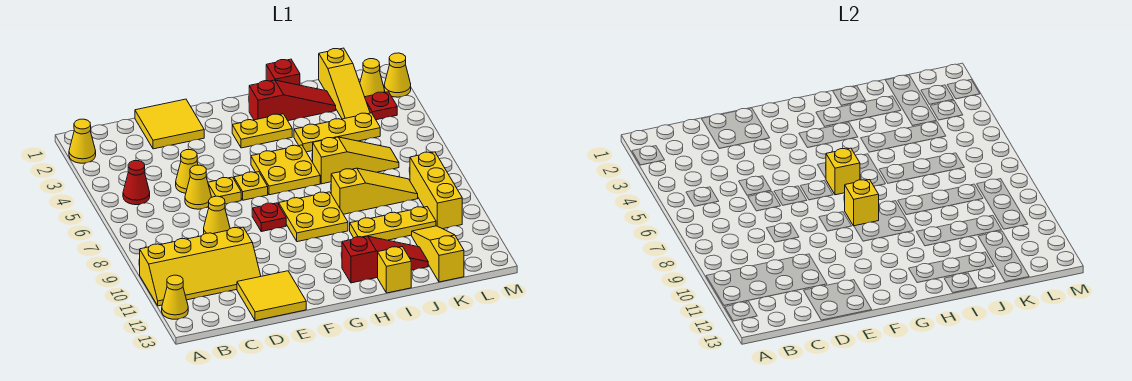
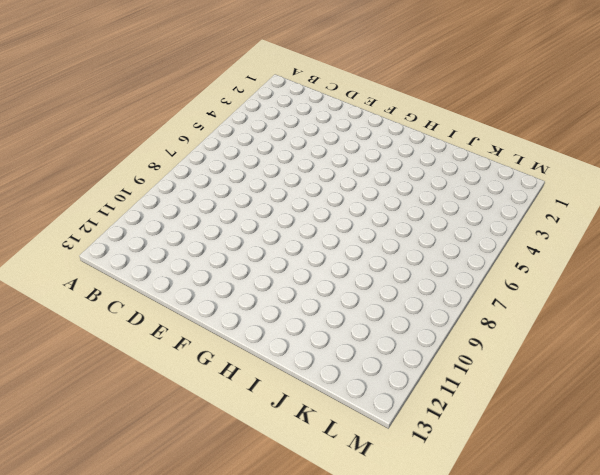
none -> yellow 1x1 cone [69,119,96,163]
none -> yellow 2x4 slope [140,227,261,306]
none -> yellow 1x1 cone [162,275,188,319]
none -> red 1x1 cone [123,161,150,205]

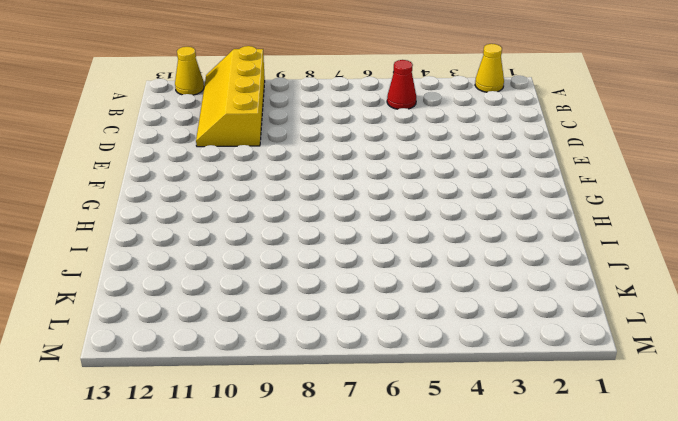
none -> yellow 2x2 tile [135,99,204,149]
none -> yellow 1x1 cone [176,150,198,193]
none -> yellow 1x1 cone [185,165,211,209]
none -> yellow 1x1 cone [204,196,230,234]

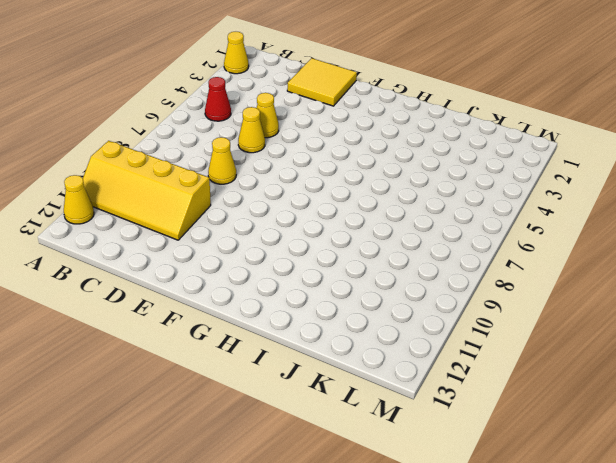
none -> yellow 2x2 tile [237,271,306,321]
none -> yellow 1x1 plate [208,177,241,204]
none -> yellow 1x1 plate [234,172,268,200]
none -> red 1x1 plate [252,203,286,232]

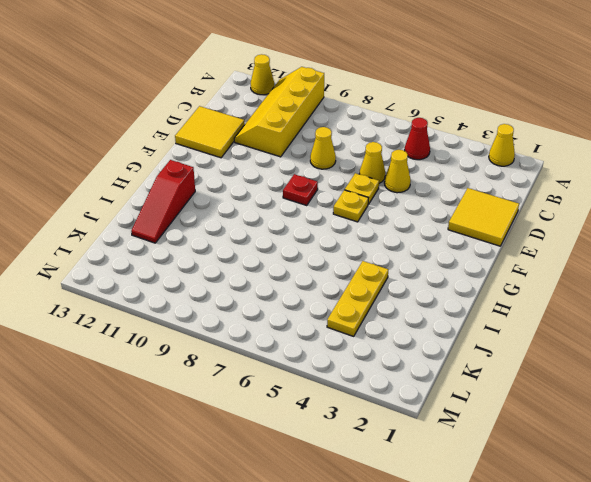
none -> yellow 1x2 plate [232,114,292,148]
none -> yellow 2x2 plate [251,145,320,195]
none -> yellow 2x2 plate [279,192,348,242]
none -> red 1x3 slope [249,80,336,121]

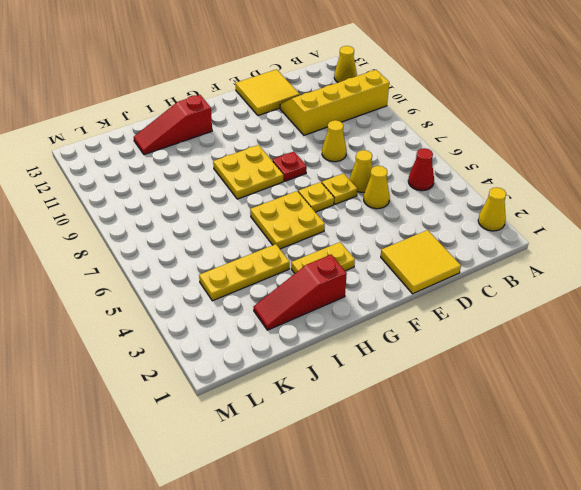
none -> red 1x1 brick [266,59,300,85]
none -> yellow 1x3 slope [313,137,399,184]
none -> yellow 1x3 slope [331,168,418,214]
none -> yellow 1x3 plate [350,207,436,240]

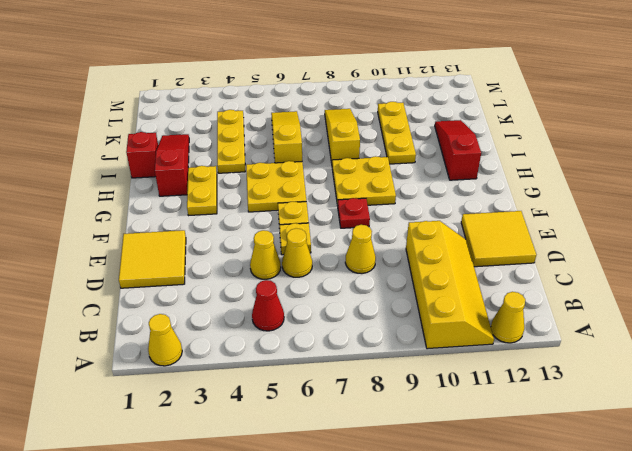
none -> yellow 1x1 brick [378,247,411,293]
none -> yellow 1x3 slope [319,48,370,119]
none -> yellow 1x3 slope [412,226,464,282]
none -> yellow 1x1 cone [360,59,385,97]

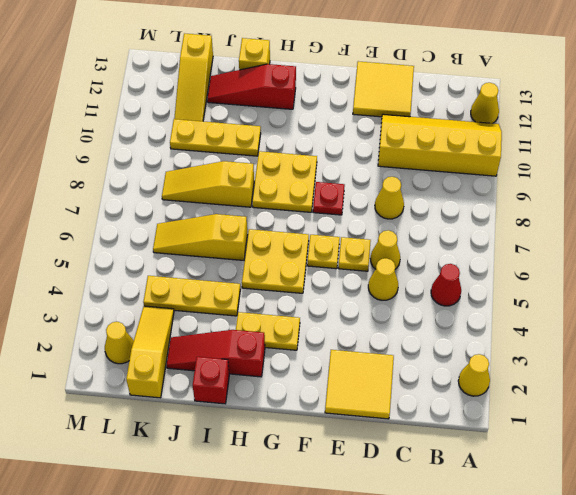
none -> red 1x1 plate [365,92,397,120]
none -> yellow 1x3 brick [410,152,462,229]
none -> yellow 1x1 cone [384,53,411,97]
none -> yellow 1x1 brick [826,148,860,195]

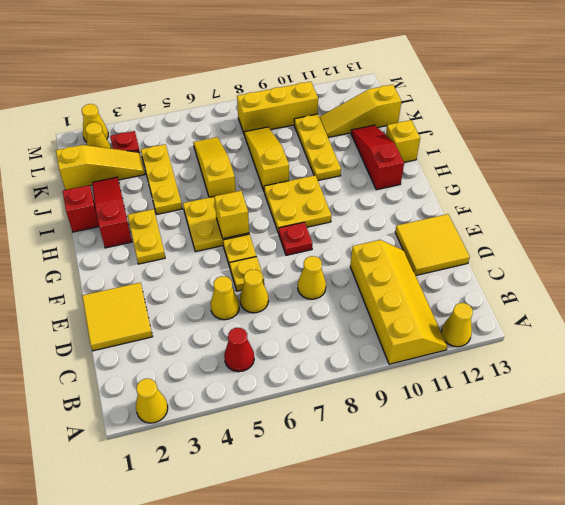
none -> yellow 1x1 brick [845,180,879,226]

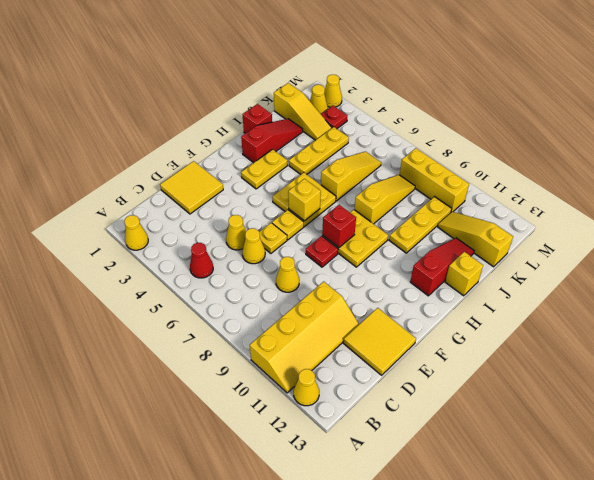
red 1x1 brick [322,205,356,248] -> yellow 1x1 brick [845,180,879,226]

